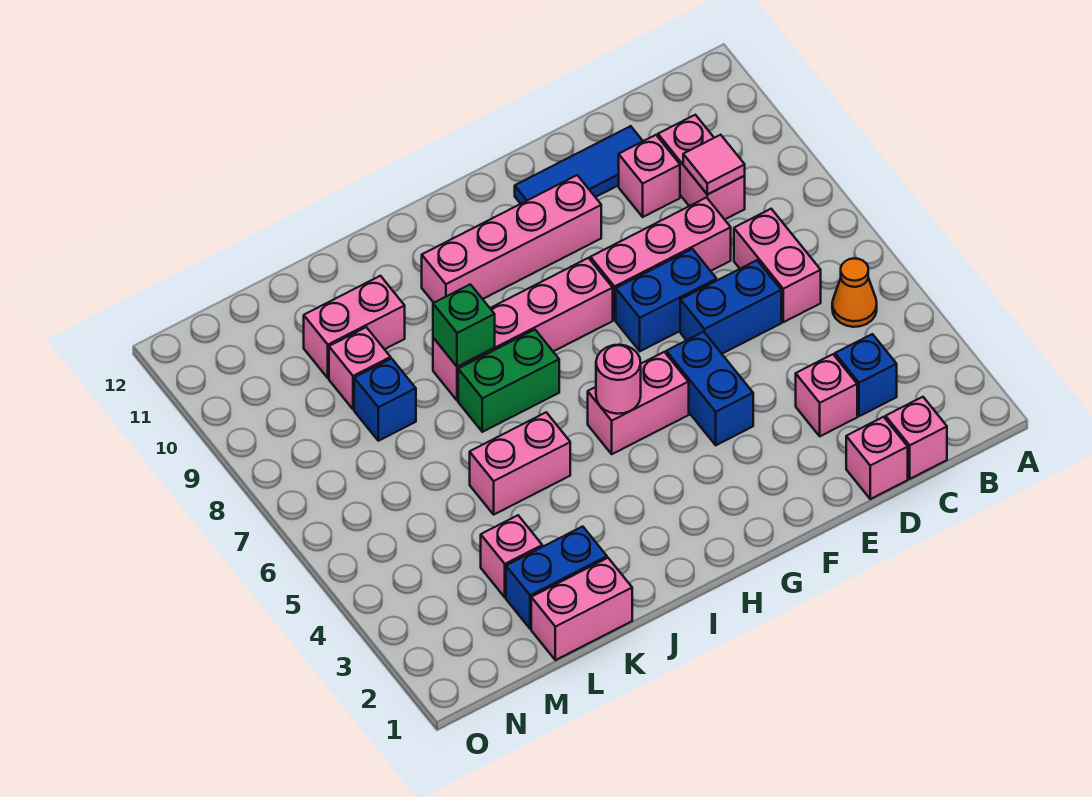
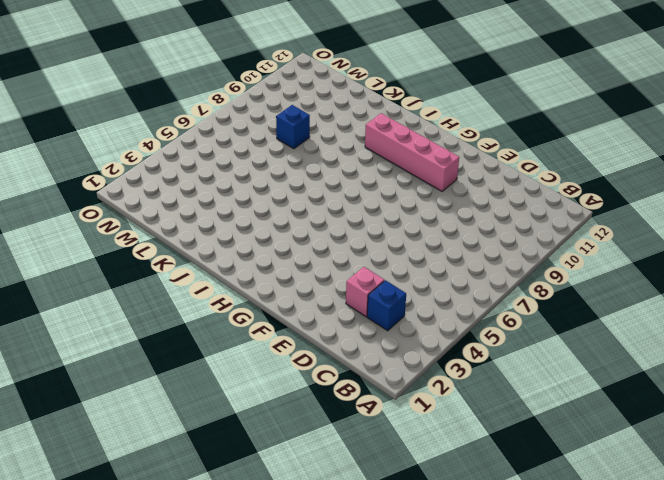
none -> orange 1x1 cone [832,258,877,327]
none -> pink 1x1 brick [886,397,947,479]
none -> pink 1x2 brick [734,209,821,322]

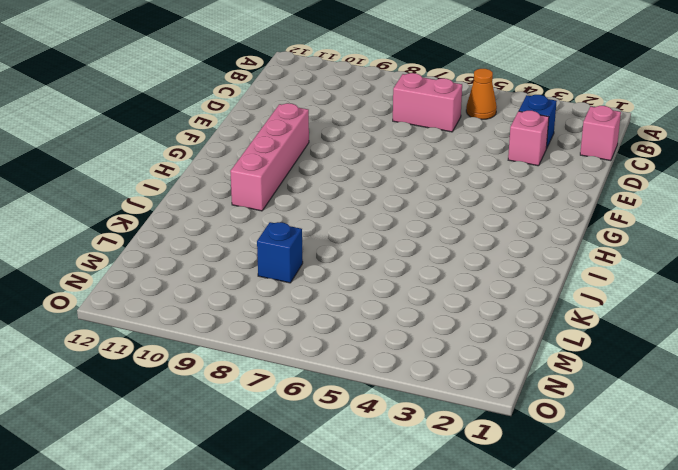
none -> pink 1x2 brick [658,115,745,219]
none -> pink 1x1 brick [846,417,908,499]
none -> blue 1x2 brick [680,260,781,354]

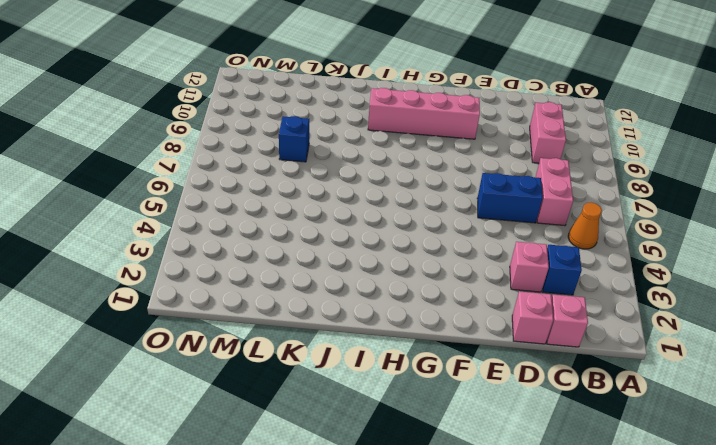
none -> pink 1x3 brick [590,198,731,320]
none -> pink 1x1 brick [619,135,680,217]
none -> blue 1x3 tile [515,126,643,204]

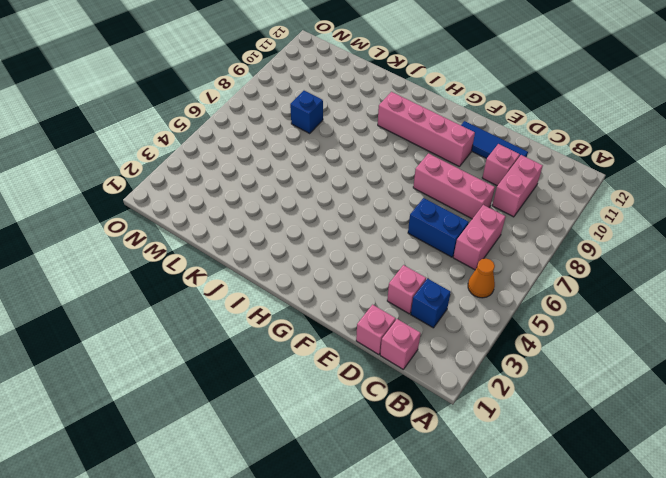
none -> blue 1x2 brick [616,249,717,351]
none -> blue 1x2 brick [666,332,753,445]
none -> pink 1x2 brick [588,352,689,454]

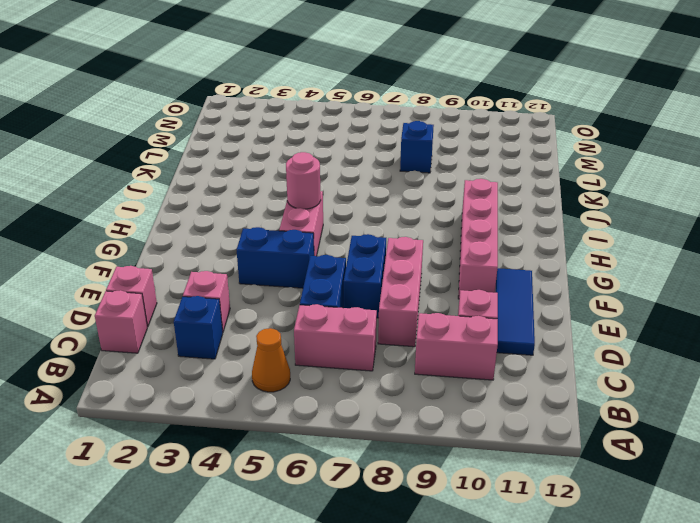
none -> pink 1x4 brick [433,258,613,401]
none -> green 1x2 brick [458,330,559,432]
none -> pink 1x2 brick [470,412,570,514]

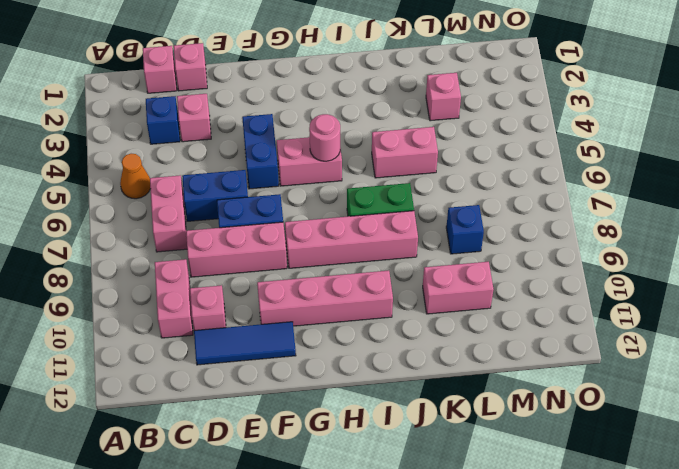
none -> pink 1x2 brick [531,558,632,660]
none -> blue 1x2 brick [506,526,607,629]
none -> pink 1x1 brick [329,327,391,410]

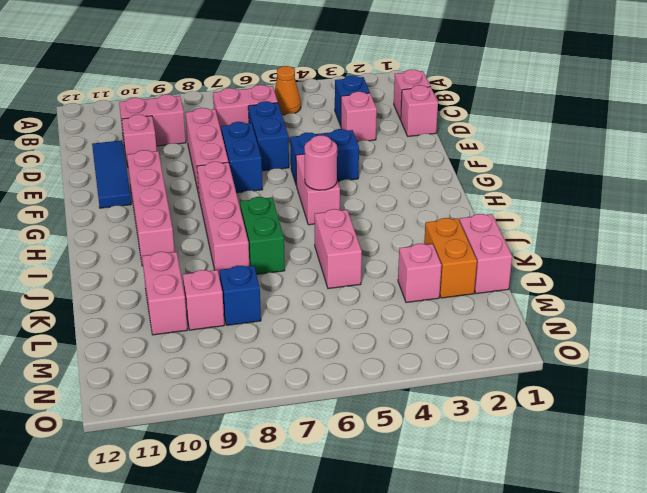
orange 1x2 brick [424,218,477,298] -> blue 1x2 brick [506,526,607,629]
none -> pink 1x1 tile [683,135,745,194]
none -> green 1x1 brick [433,284,495,367]

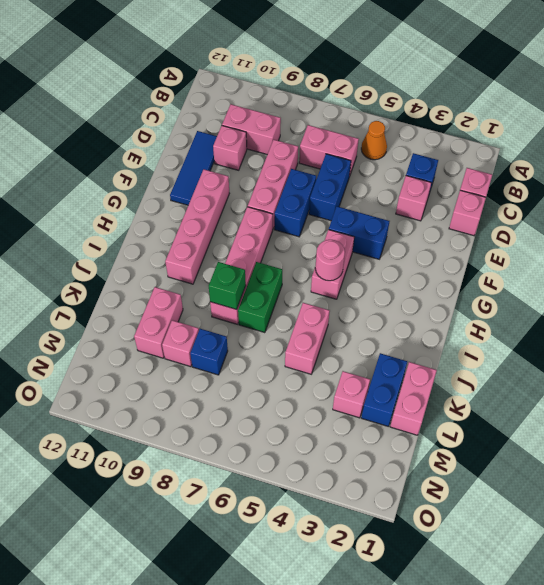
none -> pink 1x1 tile [683,135,745,194]

